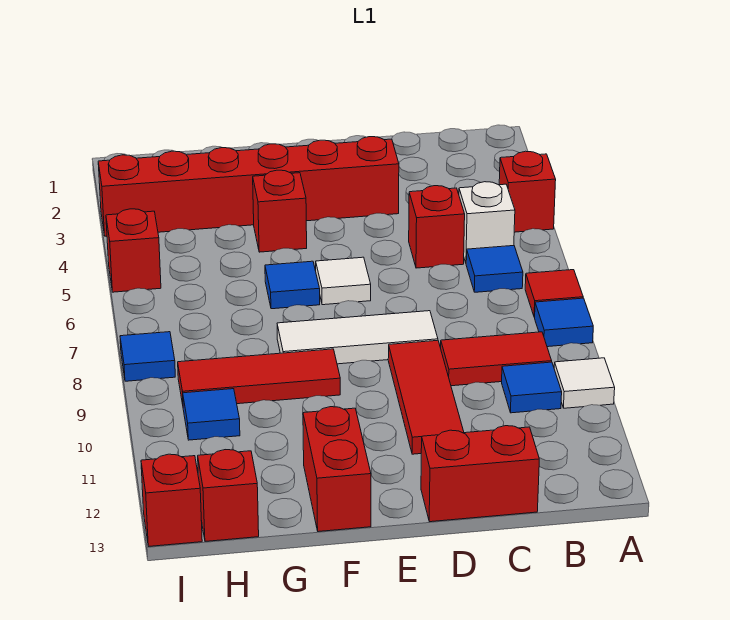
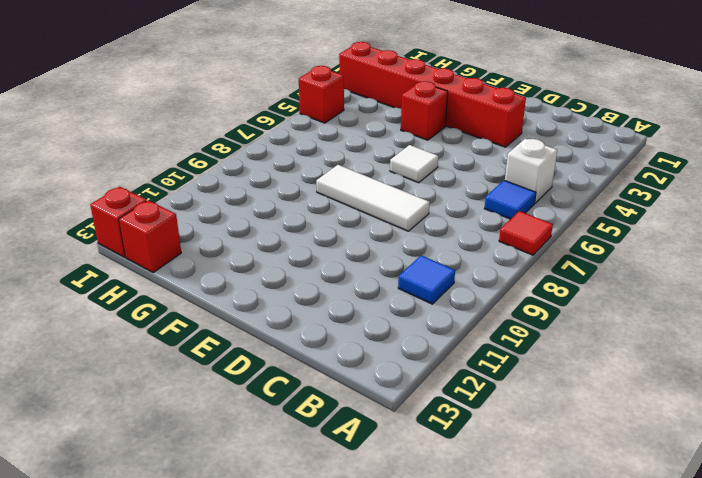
none -> red 1x1 brick [499,151,556,232]
none -> blue 1x1 tile [535,298,593,347]
none -> white 1x1 tile [554,358,615,408]

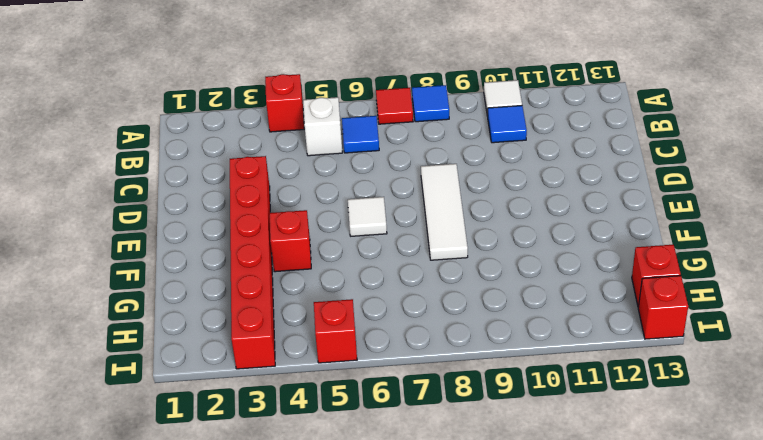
none -> red 1x2 tile [441,332,552,386]
none -> red 1x1 brick [409,186,465,268]
none -> red 1x2 brick [421,426,539,522]

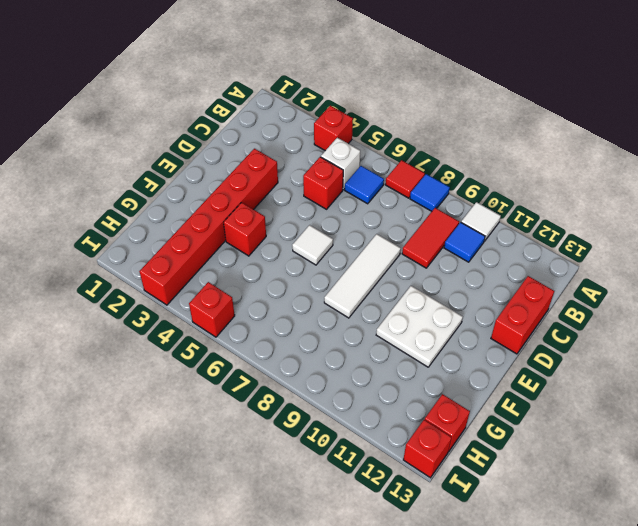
white 2x2 plate [376,286,463,367] -> none
none -> red 1x3 tile [388,340,464,454]
none -> blue 1x1 tile [265,261,320,309]
none -> red 1x3 tile [178,349,340,404]

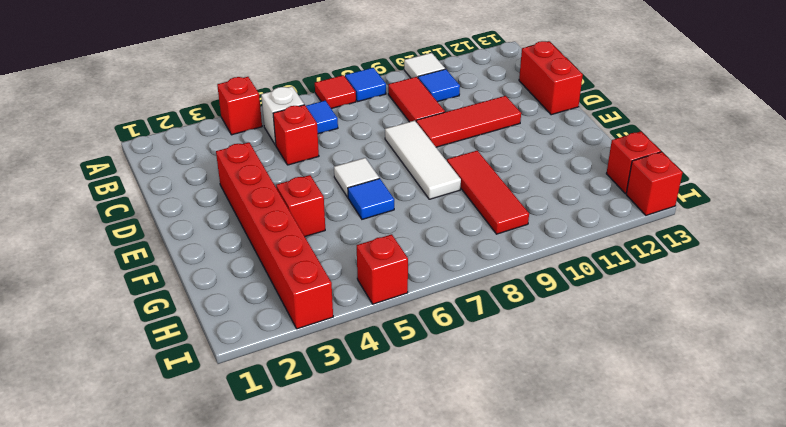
none -> red 1x2 brick [303,407,371,532]
none -> blue 1x1 tile [183,389,240,440]
none -> blue 1x1 tile [120,332,175,381]

